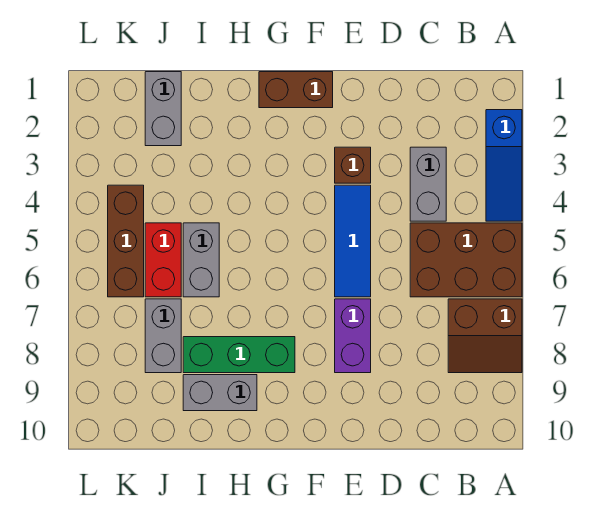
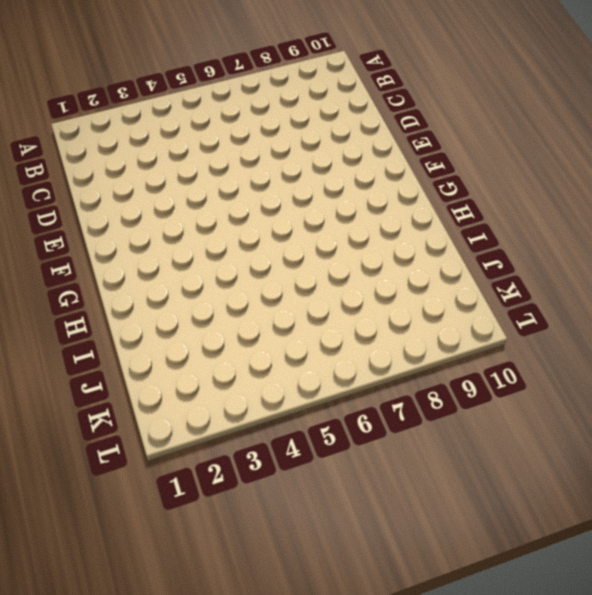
none -> blue 1x3 slope [486,110,522,221]
none -> brown 2x3 brick [410,223,522,297]
none -> brown 2x2 slope [448,299,522,373]

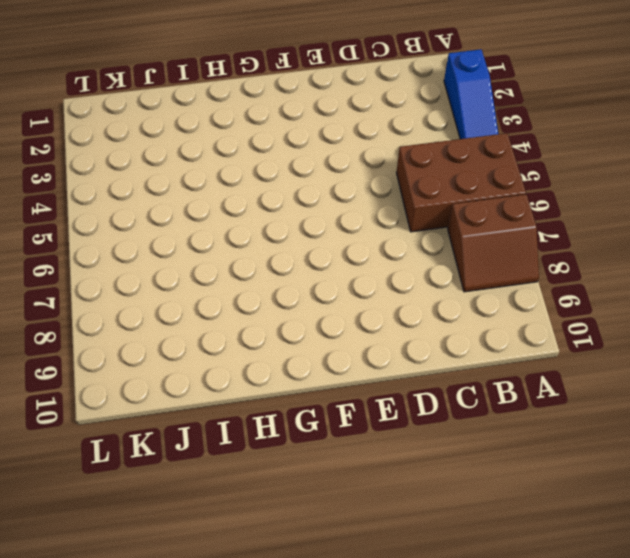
none -> grey 1x2 brick [410,147,446,221]
none -> brown 1x1 brick [335,147,371,183]
none -> blue 1x3 tile [335,185,371,297]

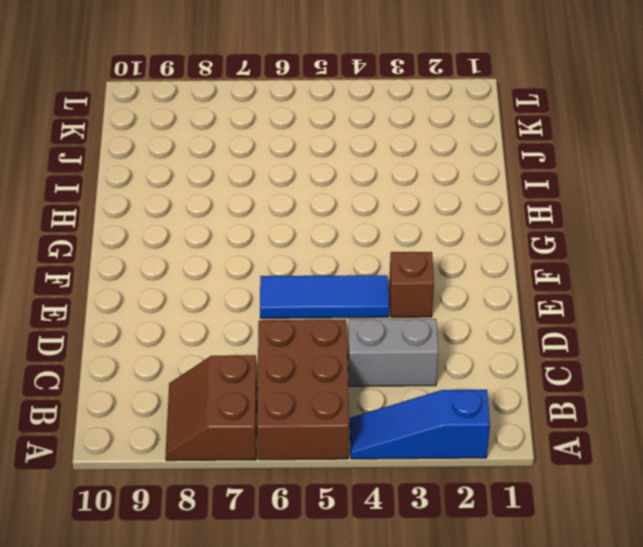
none -> purple 1x2 brick [335,299,371,373]
none -> brown 1x2 brick [259,72,333,108]
none -> green 1x3 brick [183,337,295,373]

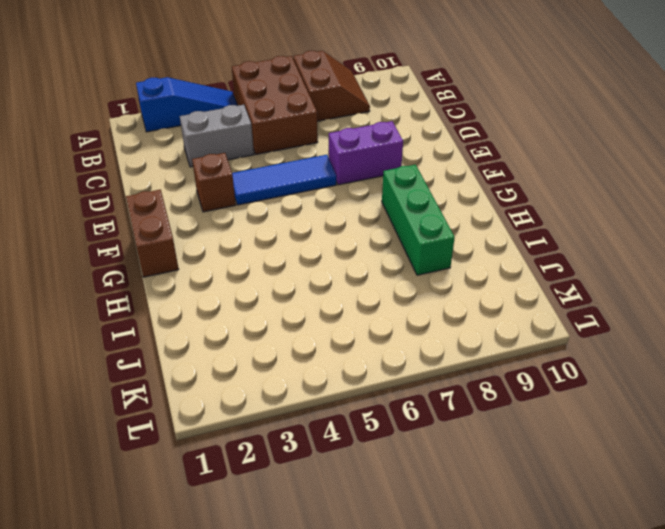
none -> grey 1x2 brick [183,375,257,411]
none -> grey 1x2 brick [183,223,219,297]
none -> grey 1x2 brick [145,72,181,146]

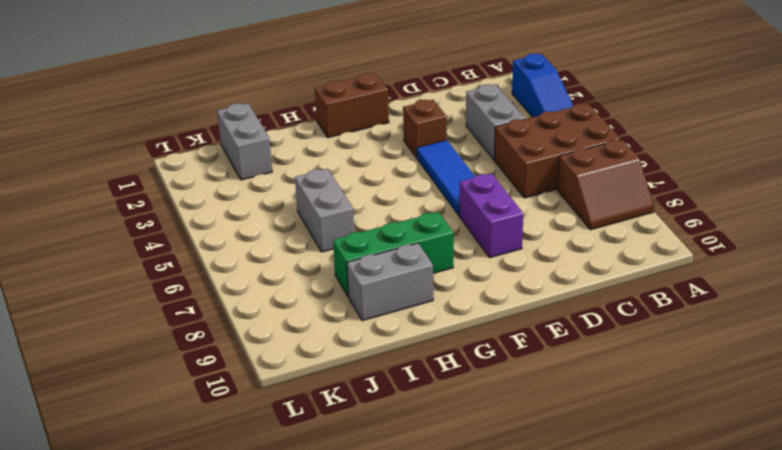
none -> red 1x2 brick [145,223,181,297]
none -> grey 1x2 brick [145,299,181,373]
none -> brown 1x3 brick [108,185,144,297]

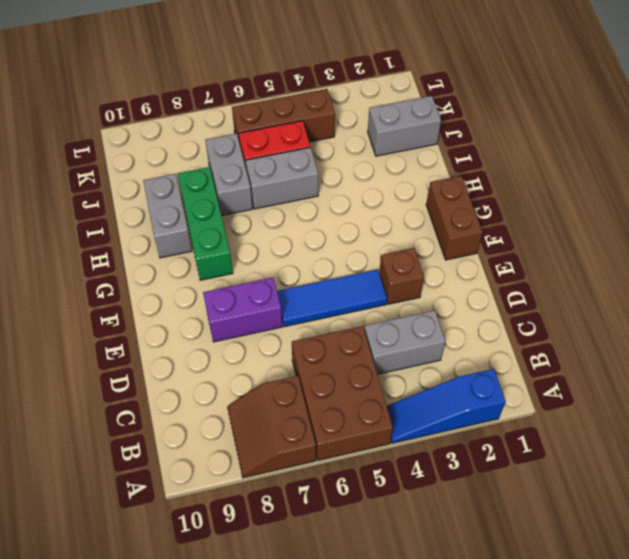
grey 1x2 brick [205,133,253,216] -> grey 1x2 brick turned to [145,299,181,373]

